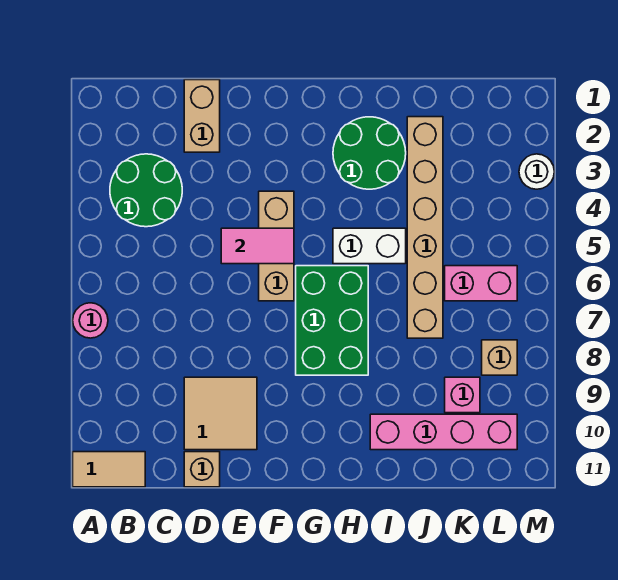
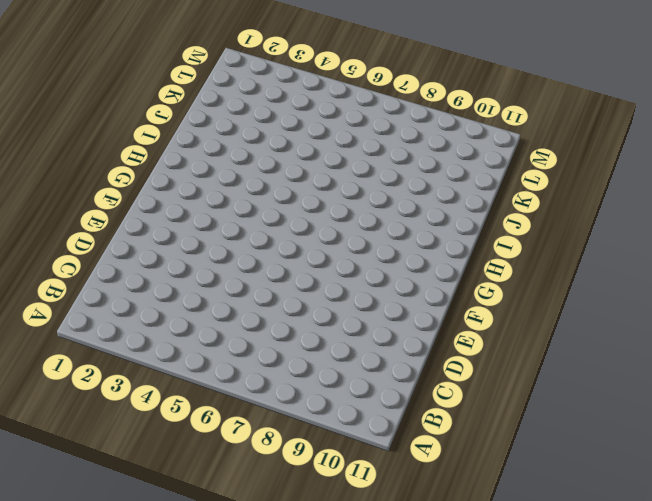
none -> pink 1x1 round brick [73,303,108,338]
none -> tan 1x2 tile [73,452,145,487]
none -> green 2x2 round brick [110,154,182,227]

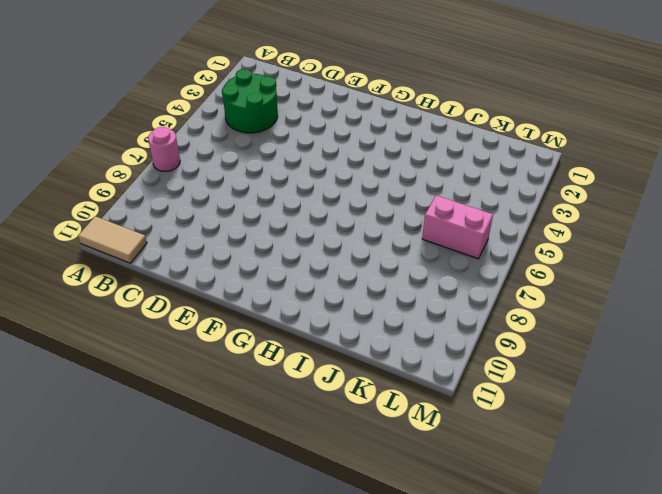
none -> tan 1x2 brick [184,80,220,152]
none -> tan 2x2 tile [184,377,257,450]
none -> tan 1x1 brick [184,452,220,487]

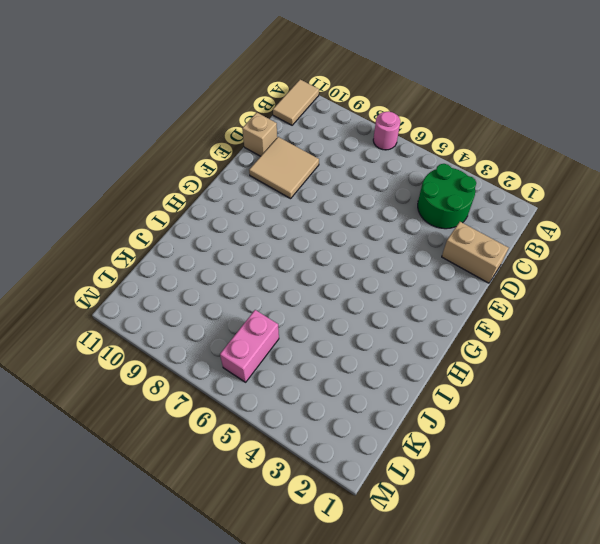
none -> tan 1x3 brick [259,191,294,301]
none -> green 2x3 brick [296,266,368,375]
none -> green 2x2 round brick [333,117,406,189]

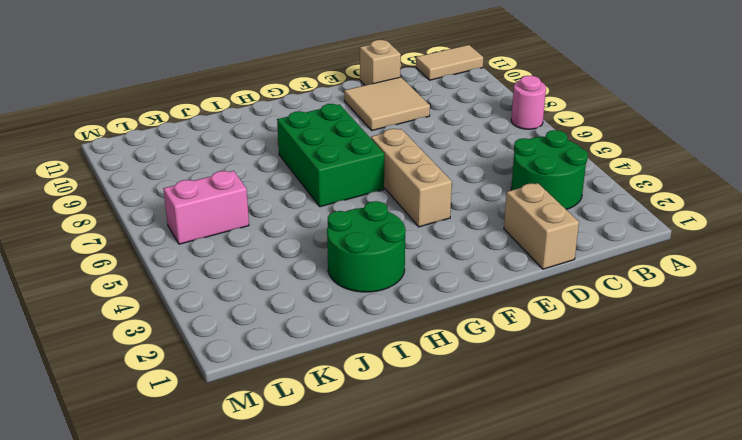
none -> white 1x2 brick [333,228,406,264]
none -> pink 1x4 brick [370,414,517,450]
none -> tan 1x6 brick [407,117,443,338]

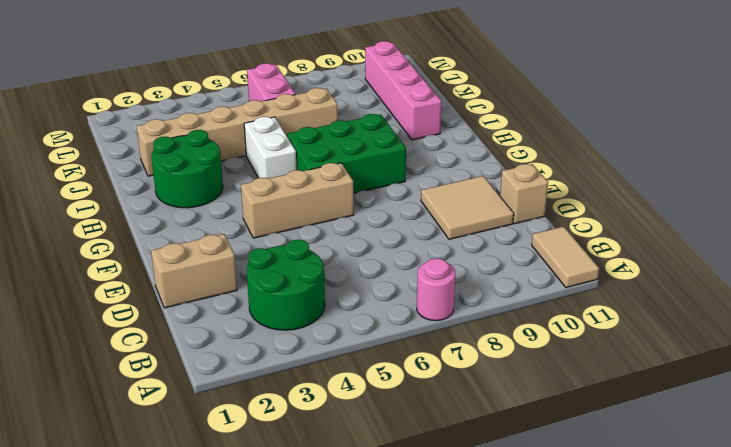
none -> pink 1x1 brick [445,377,480,413]
none -> tan 1x1 brick [482,340,517,375]
none -> white 1x1 round brick [519,154,554,189]

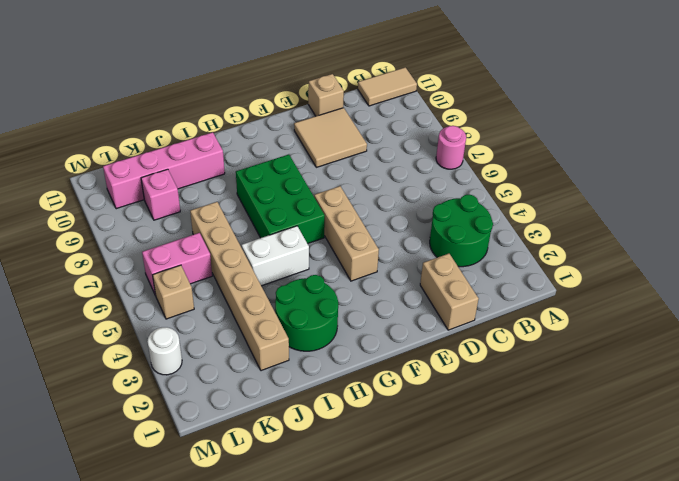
tan 1x1 brick [153,265,194,319] -> tan 1x1 brick moved to [482,340,517,375]
none -> pink 1x2 tile [221,228,294,264]

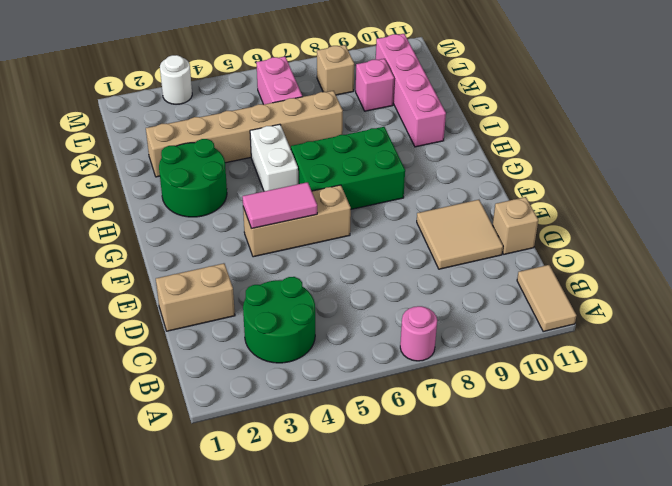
pink 1x2 tile [242,182,317,229] -> pink 1x2 tile turned to [221,228,294,264]

